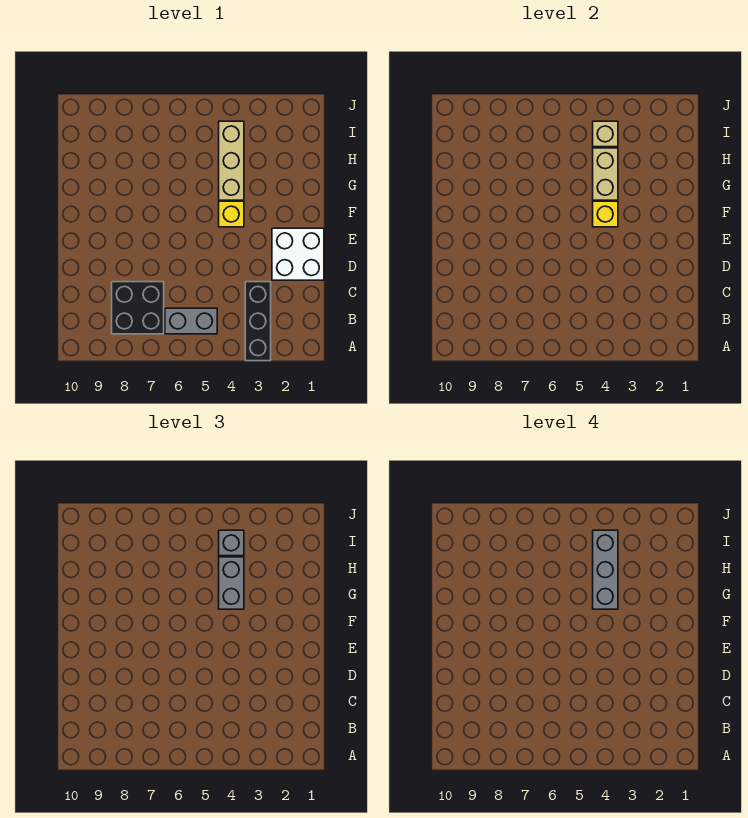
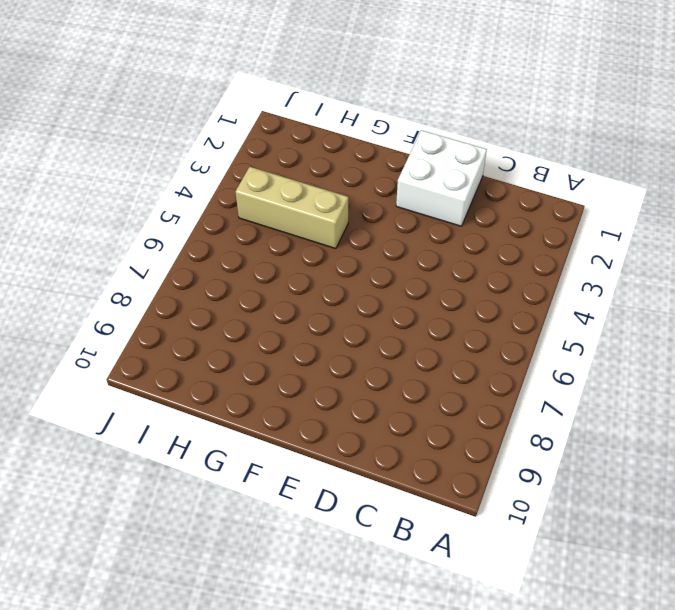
none -> black 1x3 brick [245,282,271,361]
none -> grey 1x2 brick [165,308,217,334]
none -> black 2x2 brick [112,282,164,334]

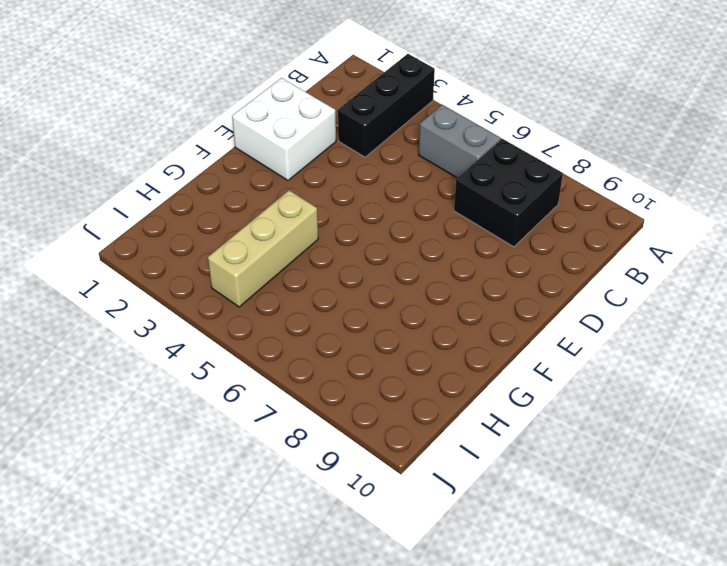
none -> yellow 1x1 brick [219,201,244,227]
none -> yellow 1x1 brick [593,201,618,227]
none -> tan 1x2 brick [593,148,618,200]

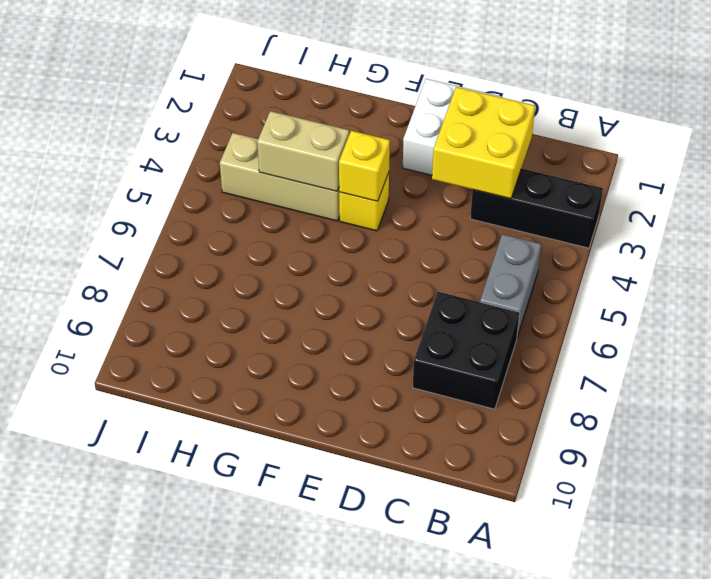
yellow 2x2 brick [432,87,535,199] -> none
none -> tan 1x1 brick [593,121,618,147]
none -> grey 1x2 brick [219,557,244,609]
none -> grey 1x1 brick [219,530,244,556]

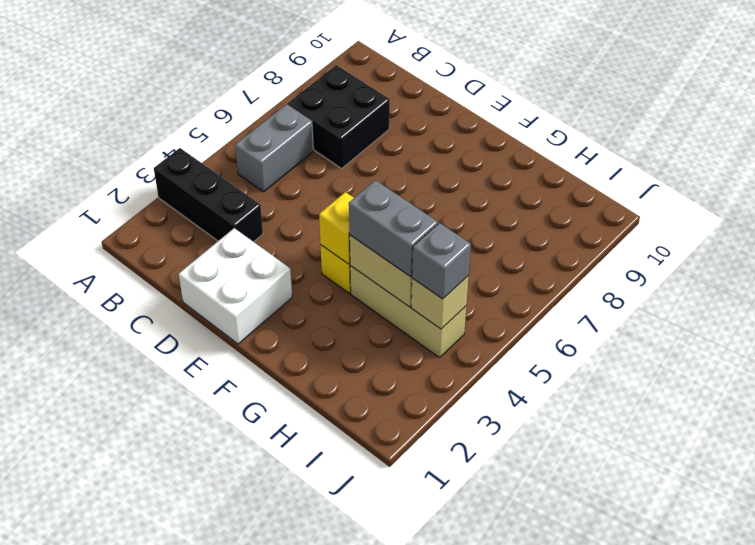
none -> grey 1x3 brick [593,530,618,609]

